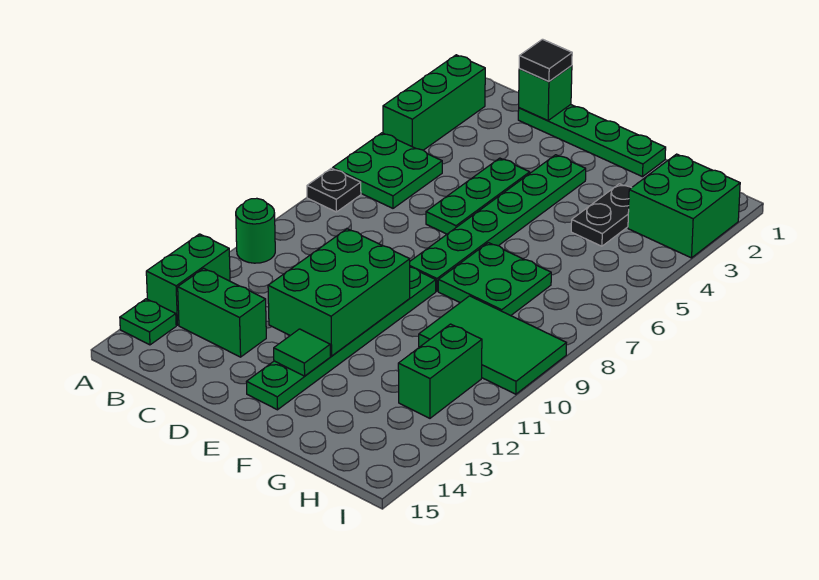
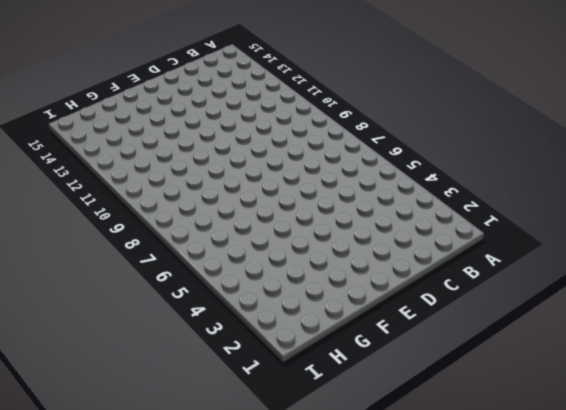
none -> green 1x3 brick [383,55,485,150]
none -> green 2x2 plate [333,133,442,208]
none -> black 1x1 plate [307,168,361,212]

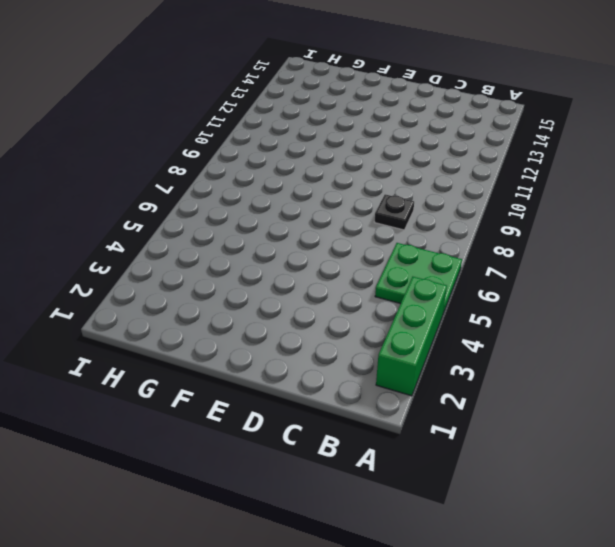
black 1x1 plate [375,194,414,230] -> black 1x1 plate moved to [307,168,361,212]
none -> green 1x1 round brick [236,198,275,263]
none -> green 1x2 brick [146,234,230,325]
none -> green 1x1 plate [120,299,176,345]

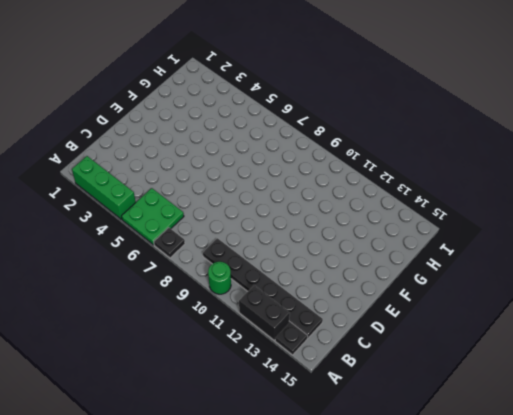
black 1x2 brick [239,285,290,340] -> green 1x2 brick [146,234,230,325]
black 1x1 plate [275,322,308,355] -> green 1x1 plate [120,299,176,345]
black 1x6 plate [203,238,323,338] -> green 1x2 brick [178,268,266,357]
none -> green 1x4 plate [518,105,666,177]
none -> green 1x3 plate [426,158,530,234]
none -> green 1x6 plate [410,155,586,291]

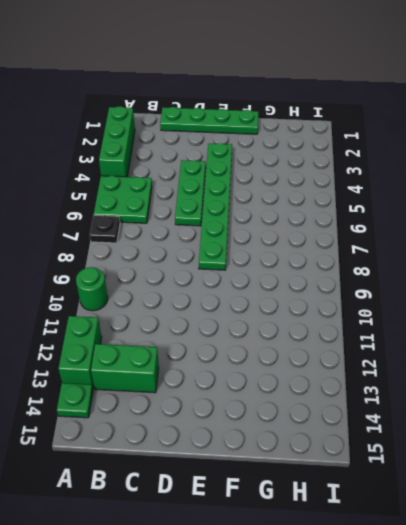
none -> green 1x6 plate [246,267,436,410]
none -> green 2x2 plate [438,243,551,316]
none -> black 1x2 plate [571,184,631,246]

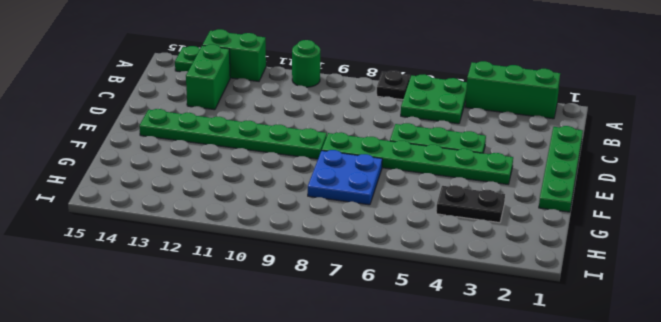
blue 2x2 plate [308,150,382,205] -> green 2x2 plate [438,243,551,316]
none -> green 2x3 tile [419,296,566,394]
none -> green 2x2 brick [628,154,740,258]
none -> green 1x2 brick [398,324,482,418]

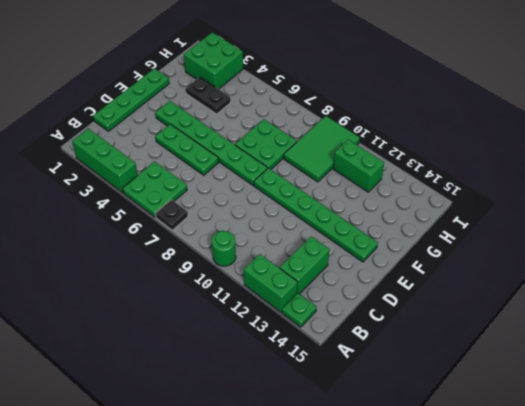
none -> green 1x1 brick [519,65,572,120]
none -> green 2x3 brick [268,229,410,356]
none -> green 1x1 tile [274,329,330,376]

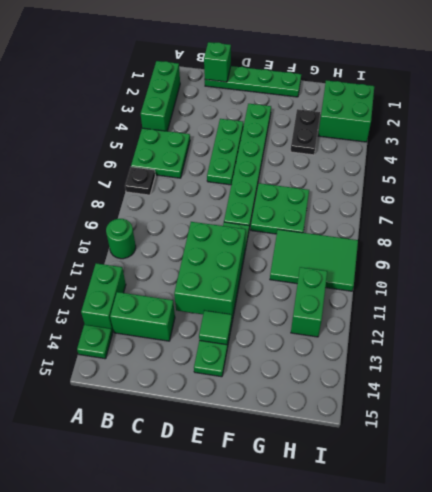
none -> black 1x1 tile [519,39,572,82]

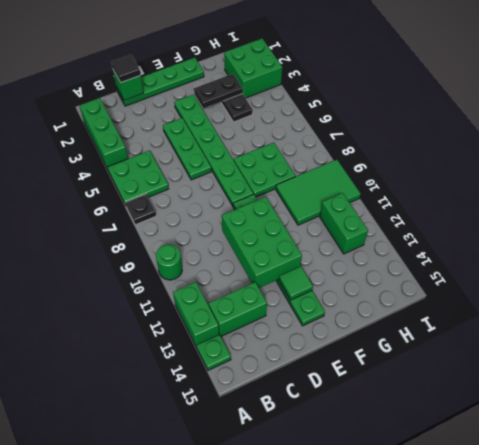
black 1x2 plate [194,74,243,108] -> none

